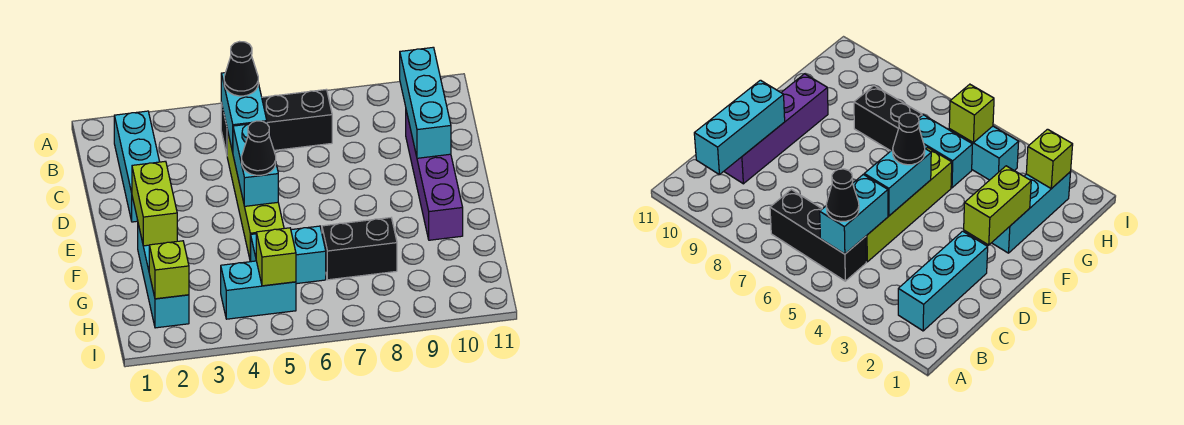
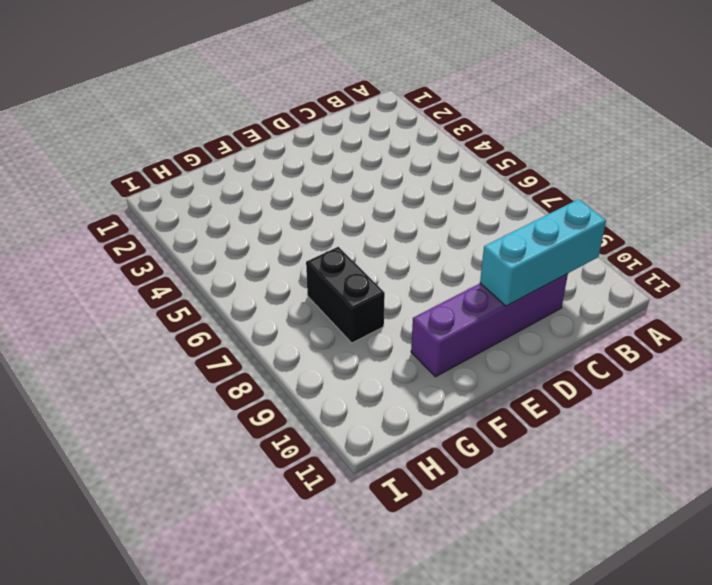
none -> cyan 1x3 brick [114,111,160,222]
none -> black 1x3 brick [221,89,332,154]
none -> lime 1x4 brick [227,130,284,261]

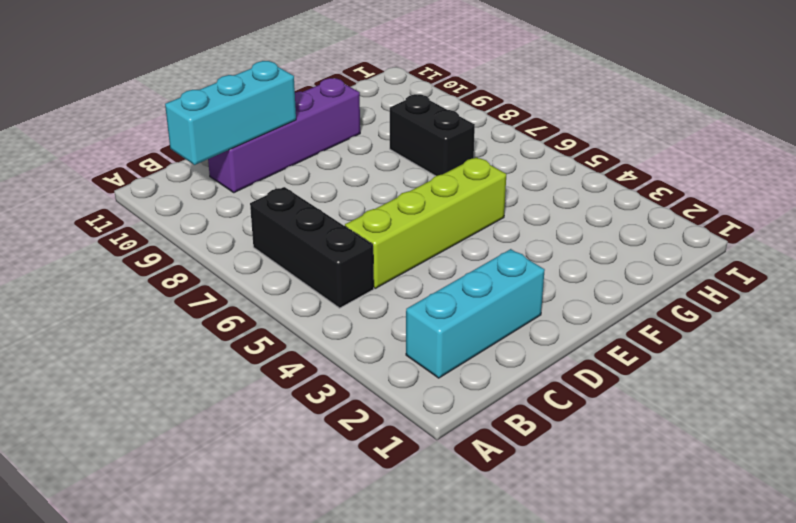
none -> cyan 1x3 brick [138,224,189,328]
none -> cyan 1x2 brick [251,226,326,284]
none -> cyan 1x2 brick [221,261,296,319]

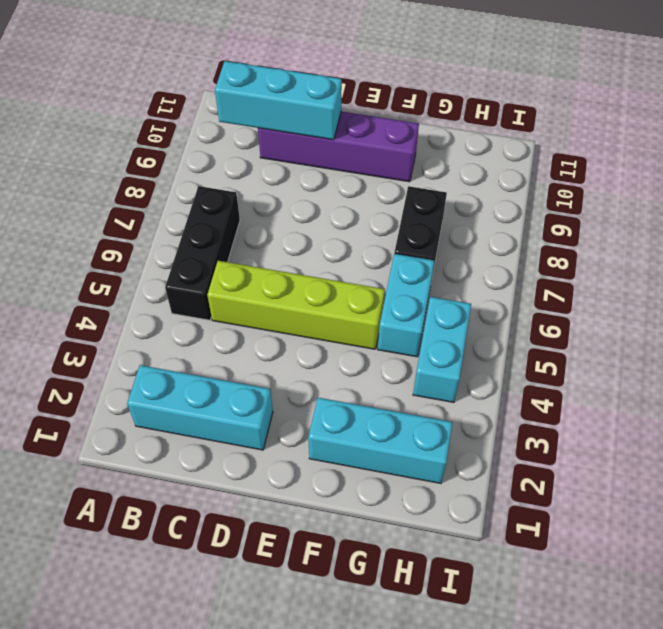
none -> cyan 1x2 brick [221,73,267,152]
none -> cyan 1x2 brick [233,122,278,206]
none -> lime 1x2 brick [132,161,177,246]

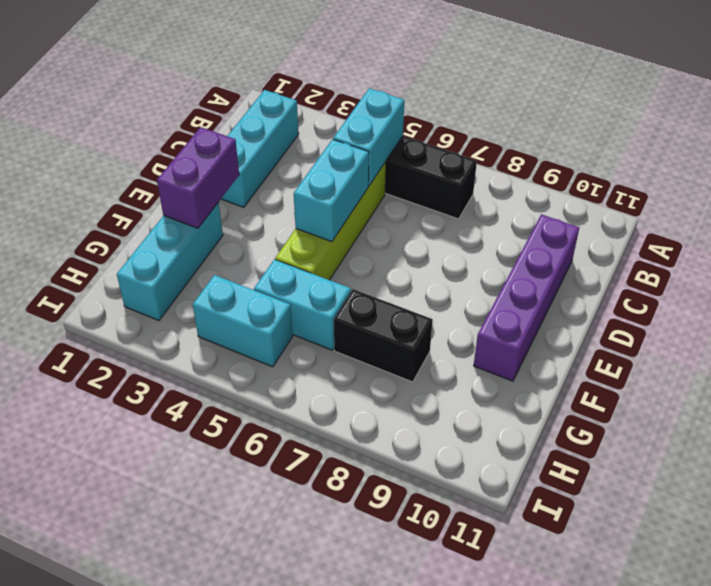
purple 1x2 brick [157,127,239,228] -> lime 1x2 brick [132,161,177,246]
none -> cyan 1x3 brick [400,47,451,158]
none -> lime 1x1 brick [149,241,189,299]
none -> lime 1x1 brick [256,228,296,286]

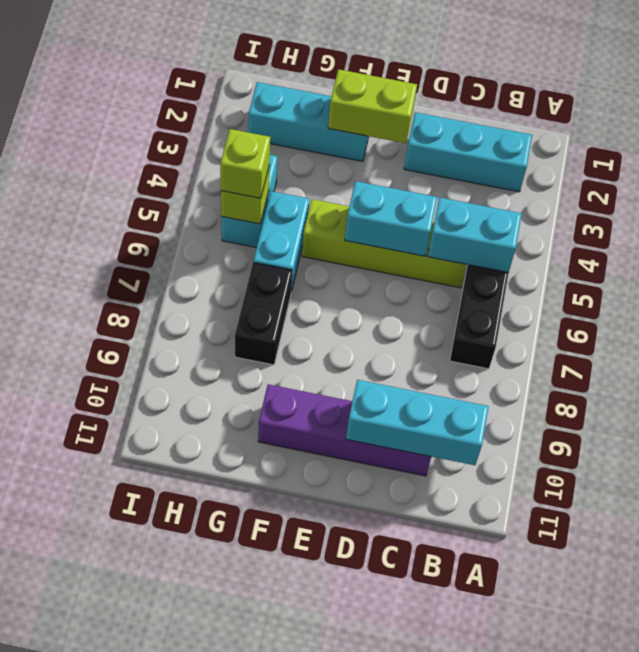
lime 1x1 brick [220,129,270,198] -> lime 1x1 brick moved to [149,241,189,299]
none -> black 1x1 cone [224,42,258,96]
none -> black 1x1 cone [242,121,276,175]

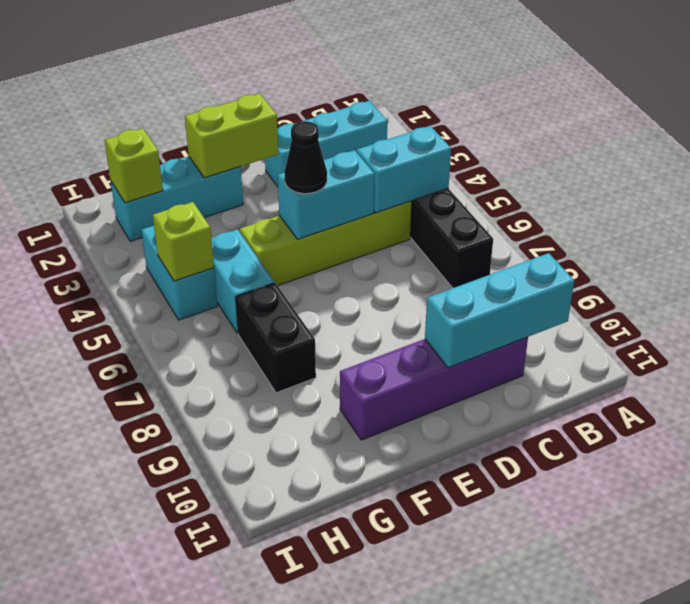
none -> black 1x1 cone [224,42,258,96]

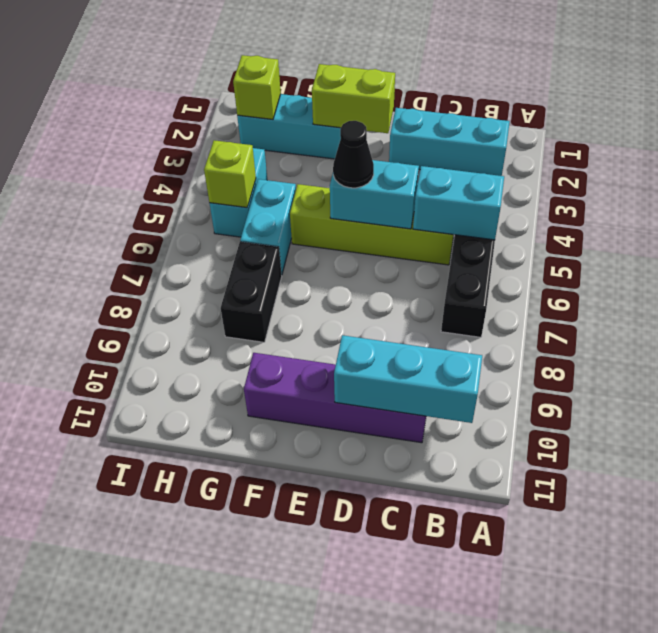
none -> black 1x1 cone [224,42,258,96]

